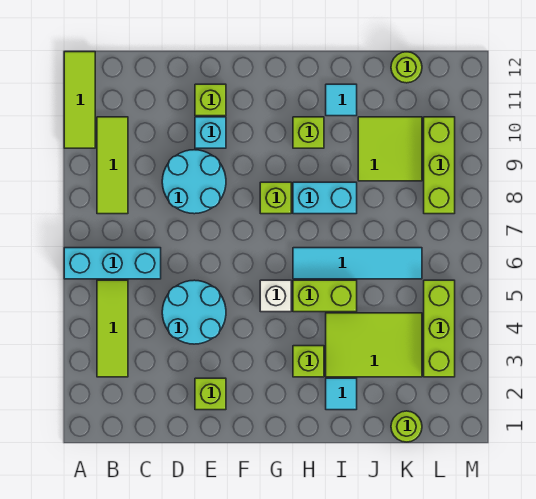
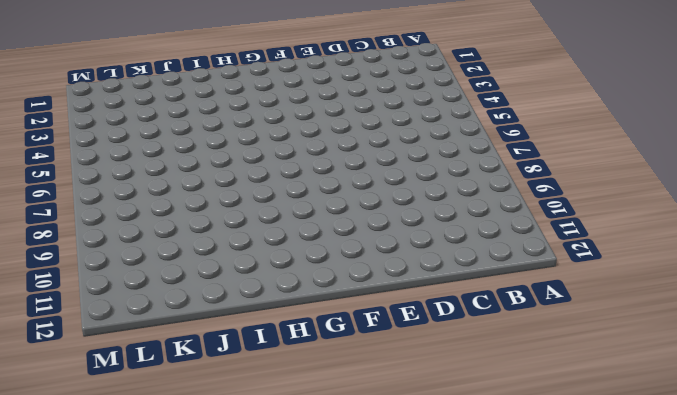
none -> cyan 1x3 brick [64,248,161,279]
none -> lime 1x3 tile [64,52,95,148]
none -> lime 1x3 tile [97,280,128,377]

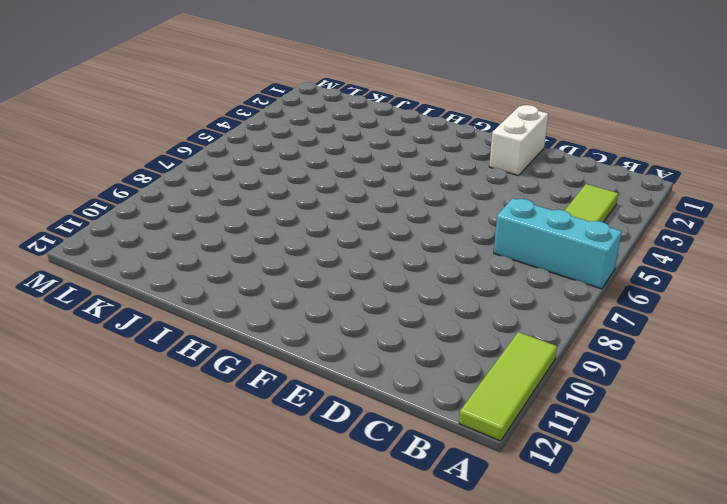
white 1x2 brick [489,105,548,176] -> lime 1x1 brick [195,378,226,410]
none -> lime 1x3 tile [97,117,128,214]
none -> cyan 2x2 round brick [162,280,226,344]
none -> cyan 2x2 round brick [162,150,226,214]

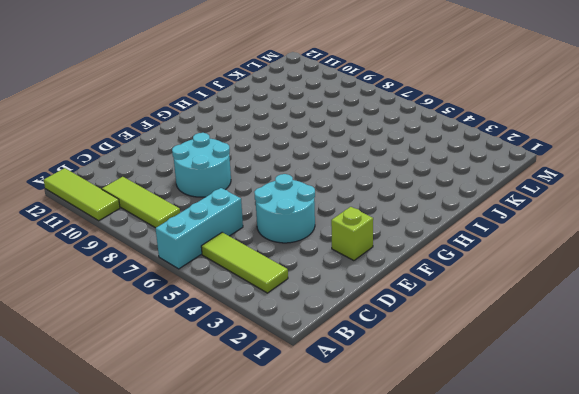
none -> cyan 1x1 brick [195,117,226,148]
none -> lime 1x1 brick [195,84,226,116]
none -> white 1x1 brick [260,280,291,312]

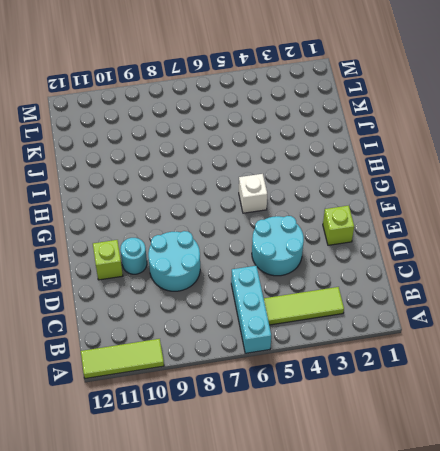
cyan 1x1 round brick [120,238,147,274] -> cyan 1x1 brick [195,117,226,148]
none -> lime 1x3 tile [97,117,128,214]
none -> lime 1x1 brick [260,182,291,214]
none -> lime 1x1 brick [293,346,324,377]

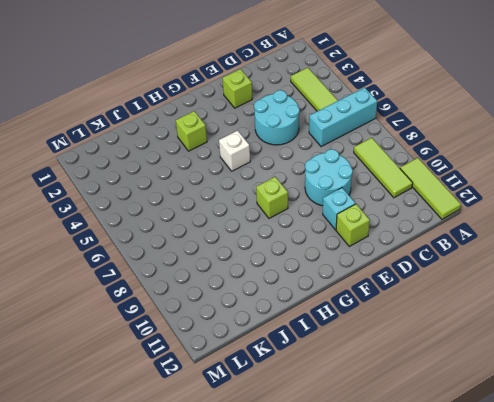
none -> lime 1x2 brick [293,280,357,312]
none -> cyan 1x4 tile [293,248,422,279]
none -> cyan 1x2 brick [293,182,357,214]

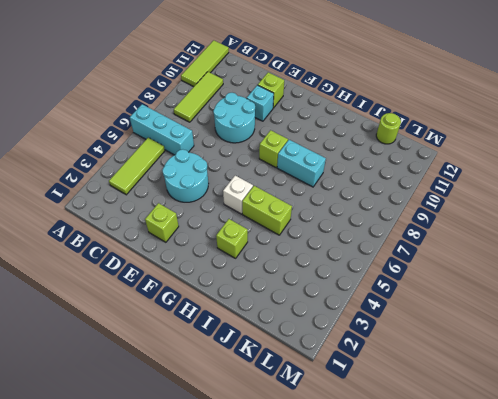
none -> cyan 1x4 tile [293,248,422,279]
none -> lime 1x1 brick [293,117,324,148]
none -> cyan 1x1 tile [326,378,357,410]

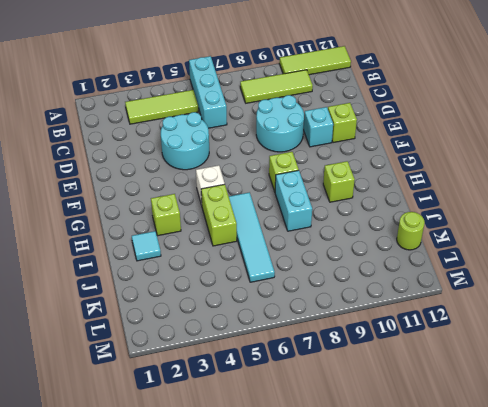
none -> lime 1x1 brick [195,378,226,410]
none -> lime 2x3 tile [326,313,422,377]
none -> cyan 1x1 tile [326,84,357,116]

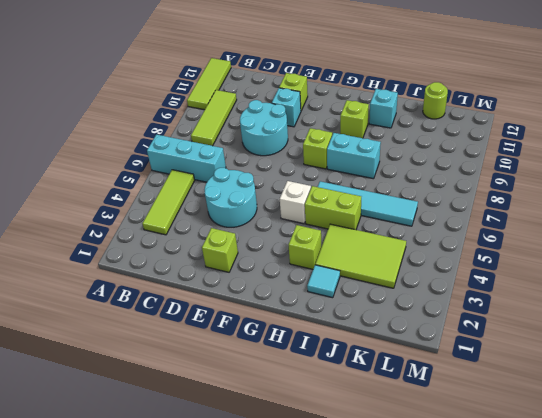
cyan 1x1 brick [369,89,398,128] -> cyan 1x1 tile [326,84,357,116]
none -> lime 2x2 tile [358,117,422,181]
none -> lime 1x1 round brick [391,411,422,442]
none -> lime 1x3 brick [424,280,455,377]

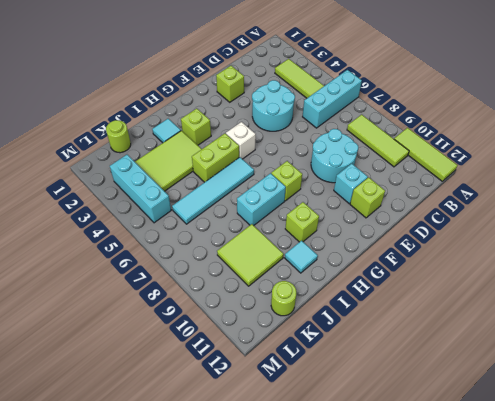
cyan 1x3 brick [110,155,171,223] -> lime 1x3 brick [424,280,455,377]
none -> lime 1x3 brick [424,117,455,214]

